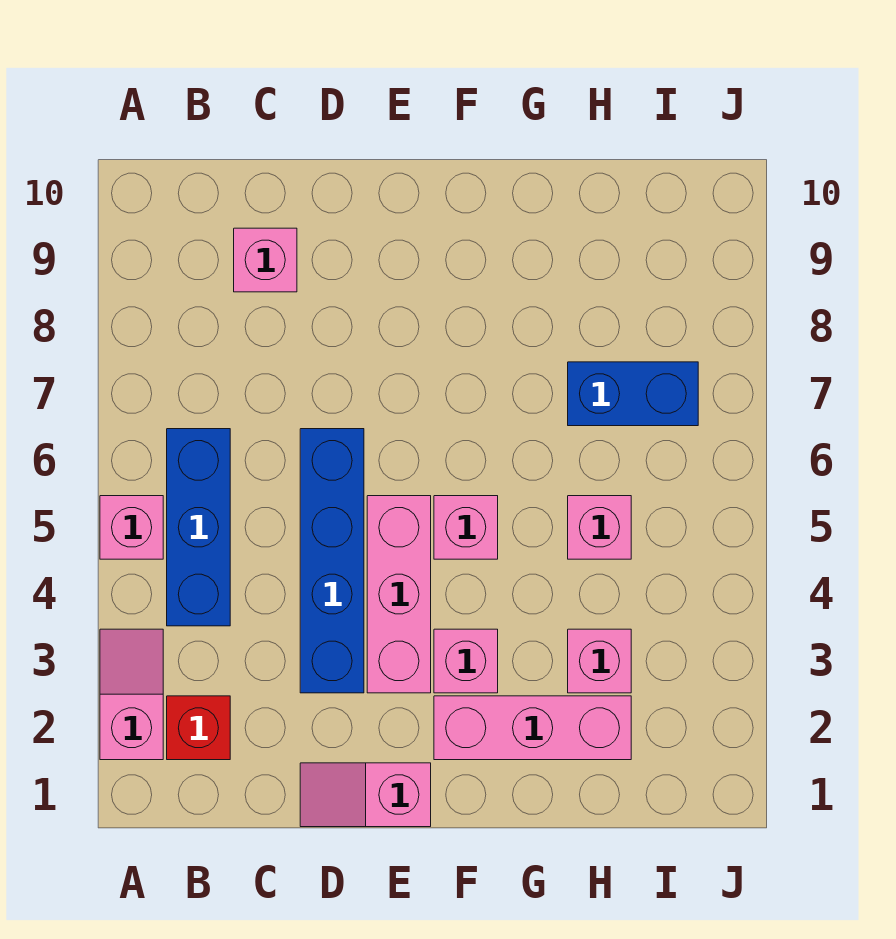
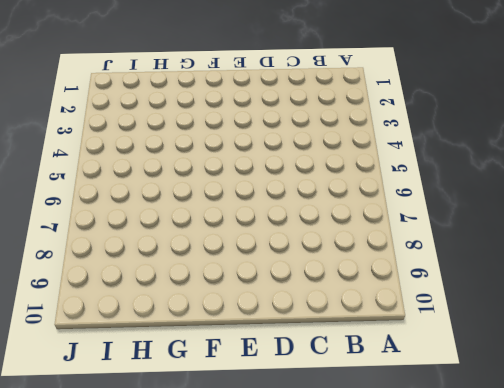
none -> pink 1x2 slope [100,629,163,760]
none -> pink 1x1 brick [100,496,163,559]
none -> red 1x1 brick [167,696,230,760]

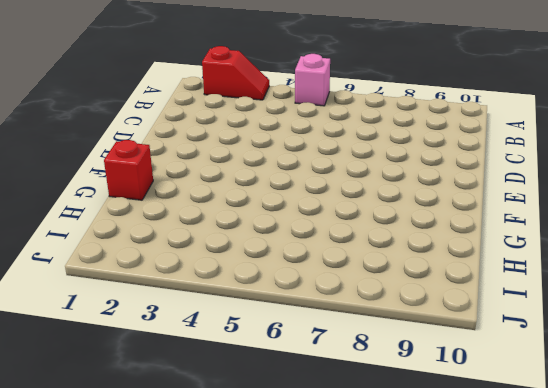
red 1x2 slope [202,46,269,100] -> pink 1x2 slope [100,629,163,760]
red 1x1 brick [104,140,153,200] -> red 1x1 brick moved to [167,696,230,760]
none -> blue 1x3 brick [167,429,230,626]
none -> pink 1x1 brick [234,228,297,292]
none -> pink 1x2 slope [300,763,431,827]

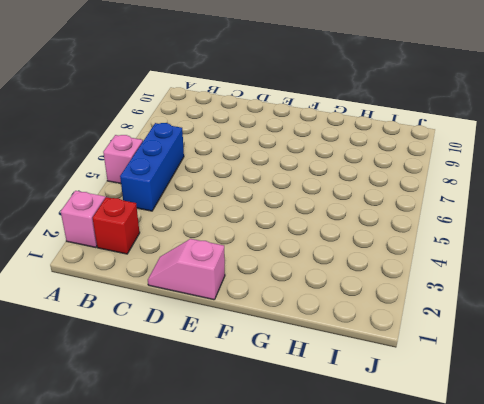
none -> pink 1x1 brick [234,228,297,292]
none -> blue 1x4 brick [300,429,364,693]
none -> pink 1x3 brick [367,496,431,693]

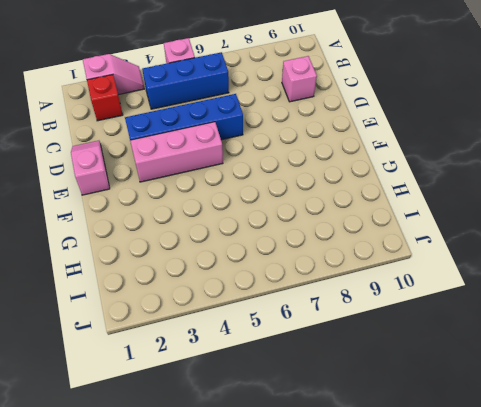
none -> pink 1x3 brick [434,696,631,760]
none -> pink 1x1 brick [434,629,498,693]
none -> pink 1x1 brick [434,496,498,559]

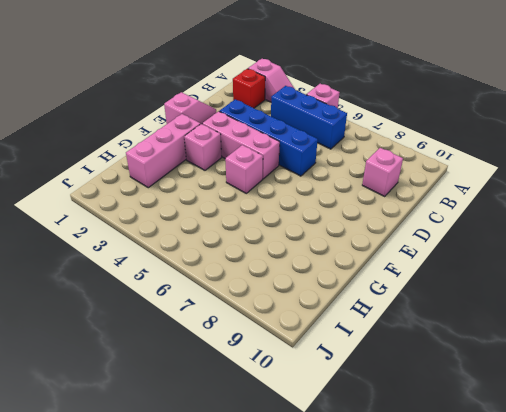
none -> pink 1x1 brick [568,629,631,693]
none -> pink 1x1 brick [568,496,631,559]
none -> blue 1x2 brick [568,362,698,426]

